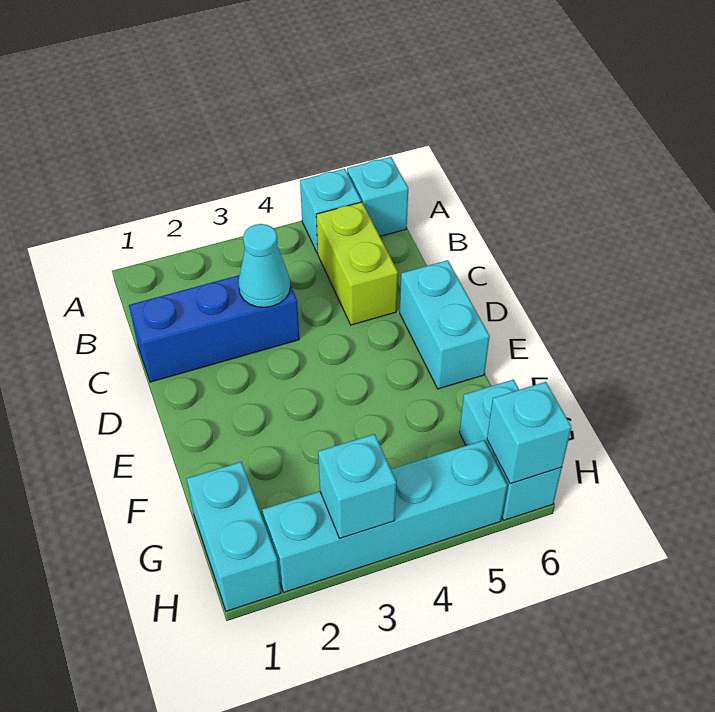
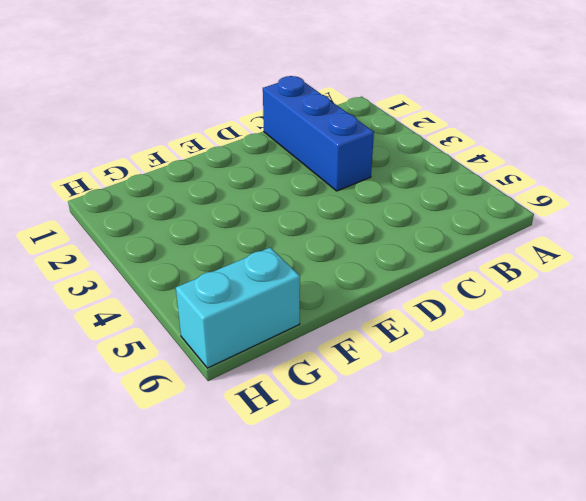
none -> cyan 1x1 brick [300,169,361,253]
none -> cyan 1x1 brick [347,157,408,236]

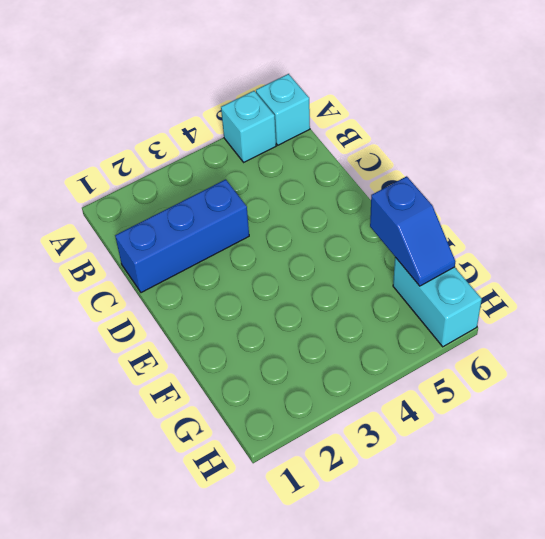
blue 1x2 slope [370,176,455,286] -> none
none -> lime 1x2 brick [316,202,398,325]
none -> cyan 1x2 brick [400,260,489,389]

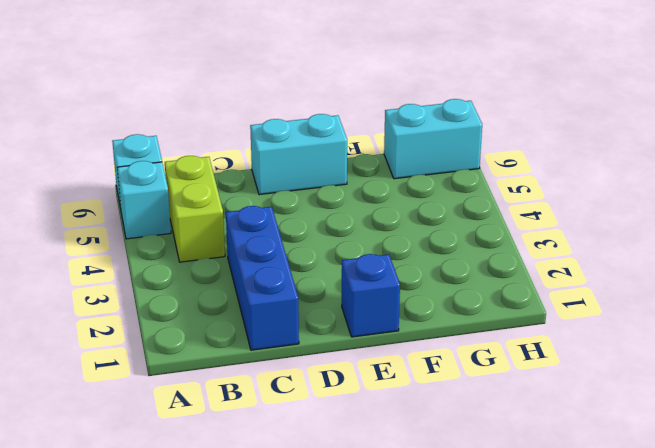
lime 1x2 brick [165,156,225,262] -> lime 1x2 brick turned to [316,202,398,325]
blue 1x1 brick [342,254,400,337] -> none
none -> cyan 1x2 brick [187,462,281,611]
none -> cyan 1x4 brick [262,440,507,592]

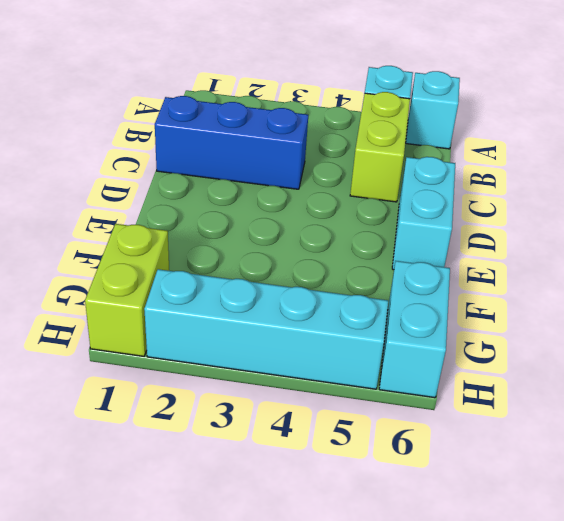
lime 1x2 brick [85,224,169,356] -> cyan 1x2 brick [187,462,281,611]
none -> cyan 1x1 cone [238,224,290,307]
none -> cyan 1x1 brick [318,434,396,538]

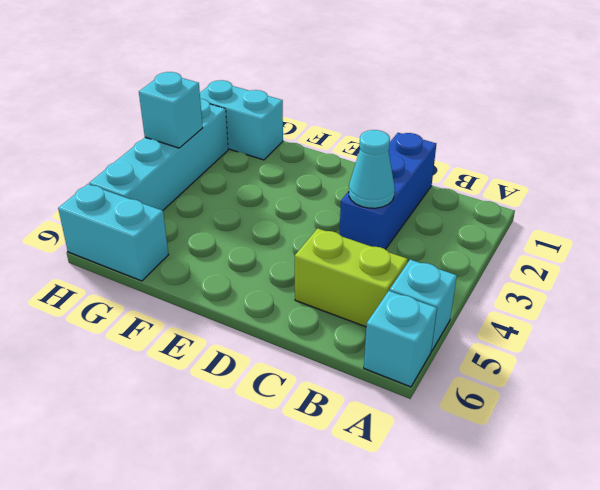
none -> cyan 1x2 brick [400,260,489,389]
none -> cyan 1x1 brick [487,382,571,484]

